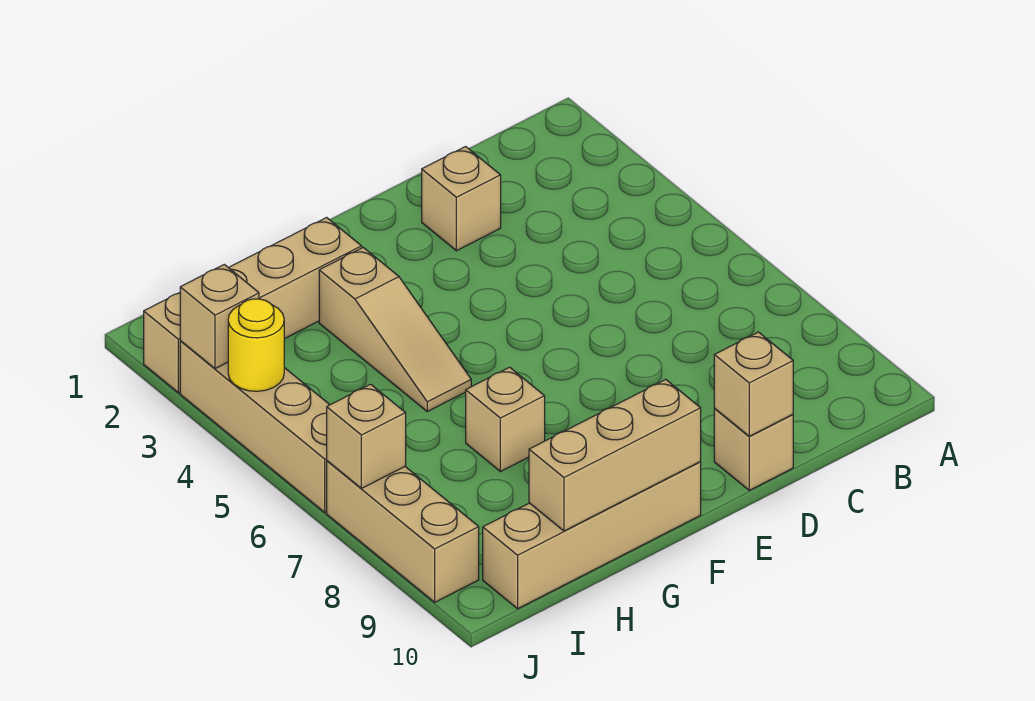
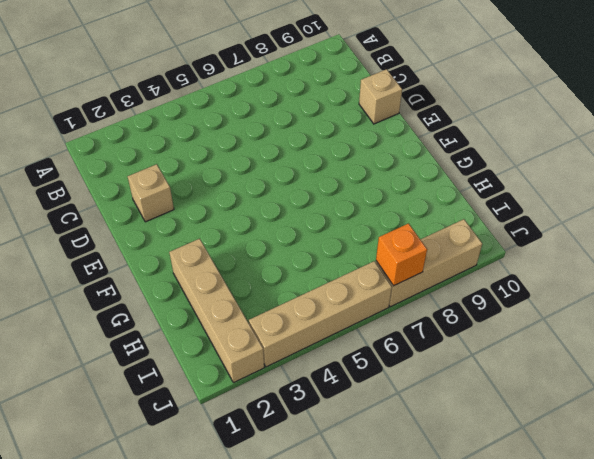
orange 1x1 brick [376,224,427,286] -> tan 1x1 brick [327,384,406,488]
none -> tan 1x4 brick [483,462,701,609]
none -> tan 1x3 slope [319,248,471,411]
none -> tan 1x1 brick [466,367,545,472]

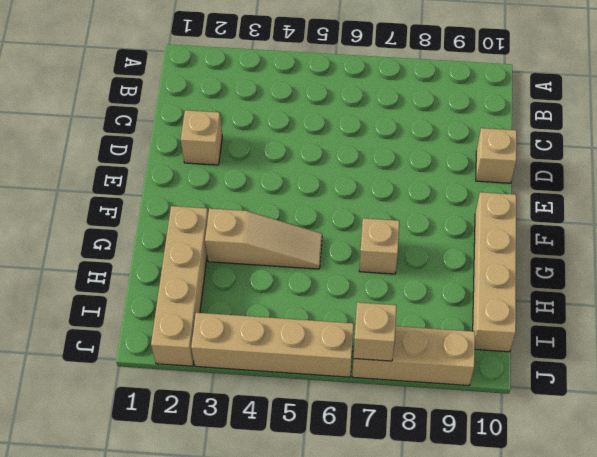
none -> tan 1x1 brick [714,332,793,436]
none -> tan 1x3 brick [529,379,701,531]
none -> tan 1x1 brick [180,264,259,369]

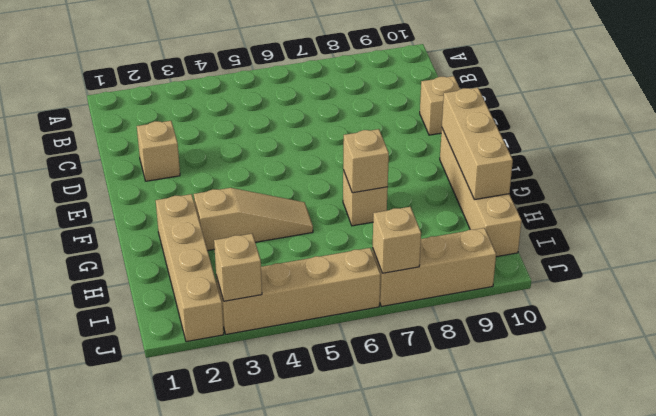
tan 1x1 brick [343,129,389,193] -> tan 1x1 brick moved to [714,332,793,436]
none -> yellow 1x1 round brick [228,299,284,391]

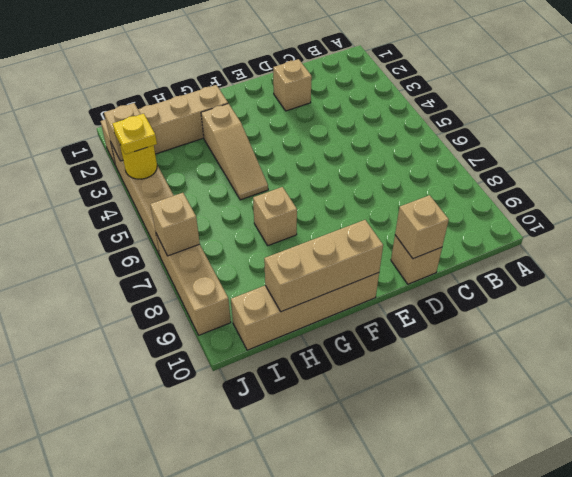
yellow 1x1 plate [113,114,157,154] -> none

